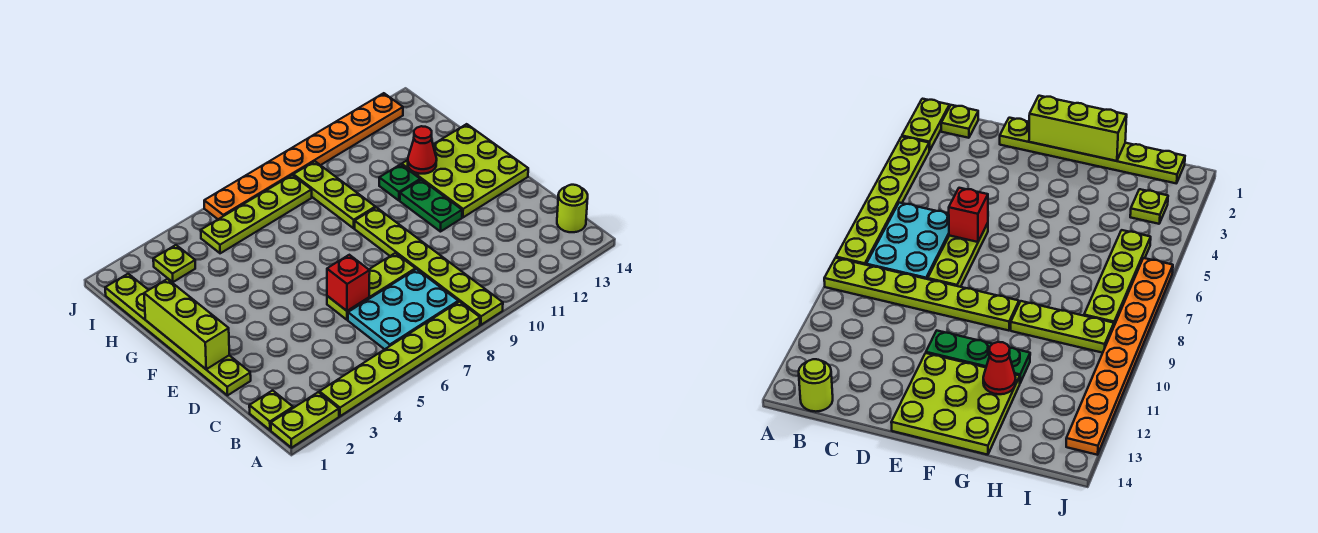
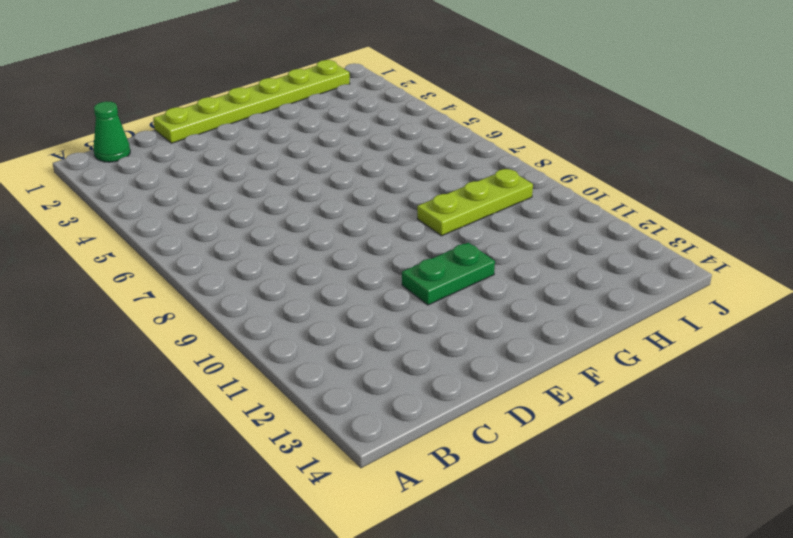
green 1x1 cone [93,101,130,162] -> lime 1x1 plate [249,390,293,430]
none -> lime 1x2 plate [271,392,339,448]
none -> lime 1x6 plate [319,302,480,416]
none -> lime 1x6 plate [355,207,503,325]

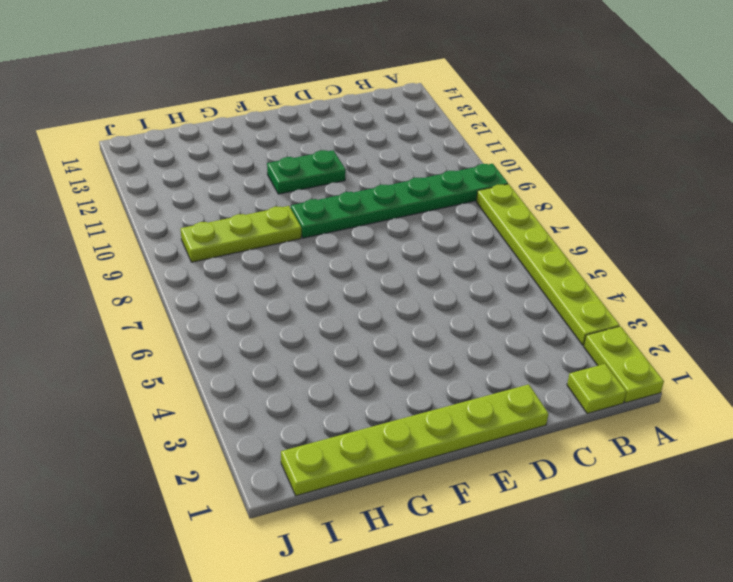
green 1x6 plate [291,164,508,238] -> lime 1x6 plate [355,207,503,325]
none -> cyan 2x3 plate [348,269,458,349]
none -> lime 1x1 round brick [557,185,588,232]
none -> lime 1x3 plate [327,253,415,320]

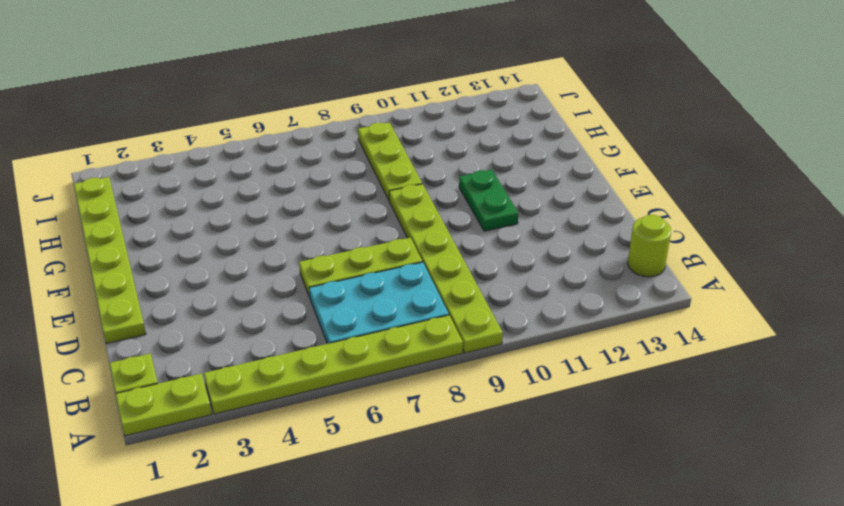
none -> lime 3x3 plate [402,124,528,217]
none -> green 1x1 plate [379,164,420,200]
none -> lime 1x1 plate [153,245,195,282]

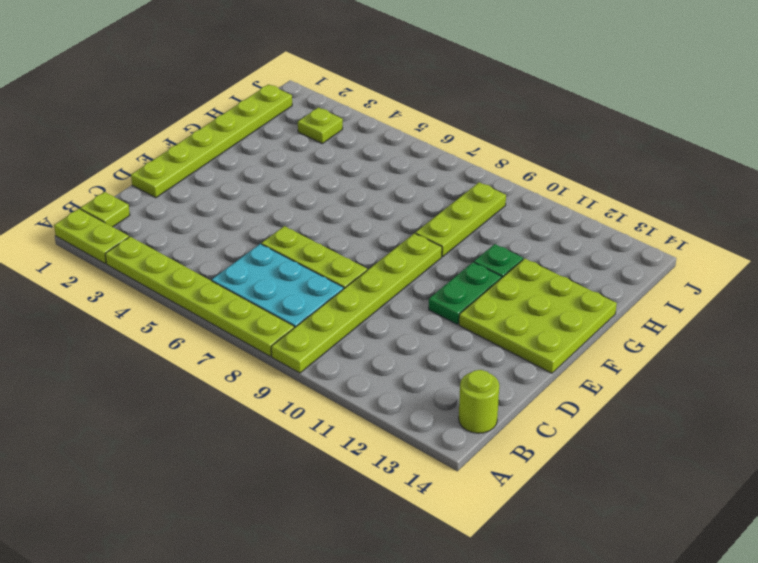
none -> lime 1x4 plate [201,175,312,253]
none -> orange 1x8 plate [204,93,403,219]
none -> red 1x1 brick [327,255,370,311]

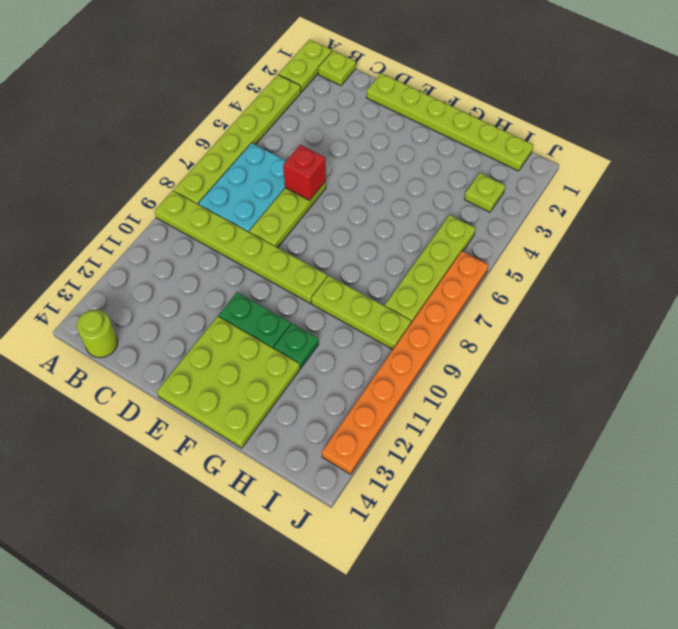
none -> lime 1x3 brick [144,279,229,369]
none -> red 1x1 cone [408,126,437,174]

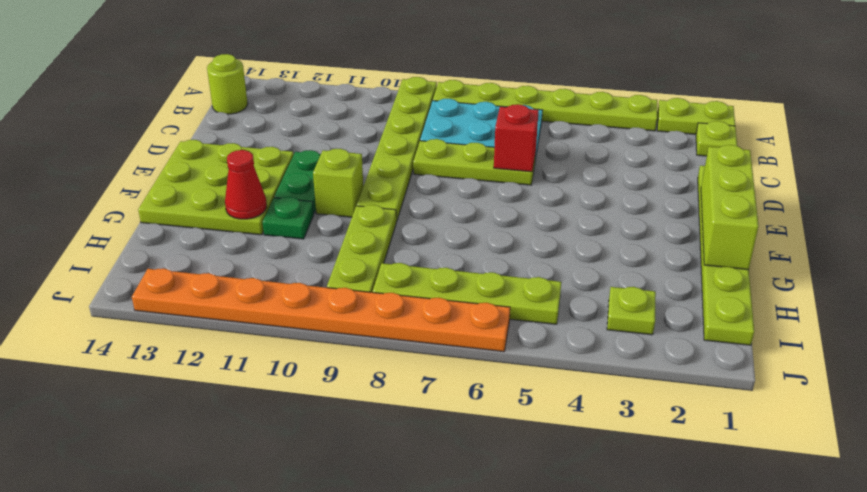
lime 1x1 brick [313,149,363,217] -> none

